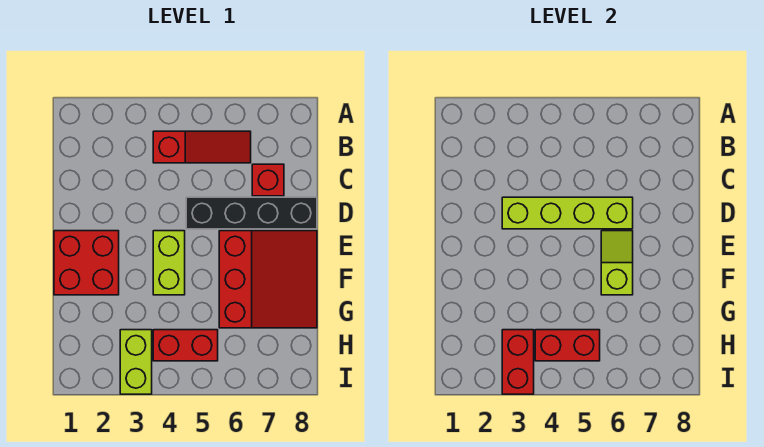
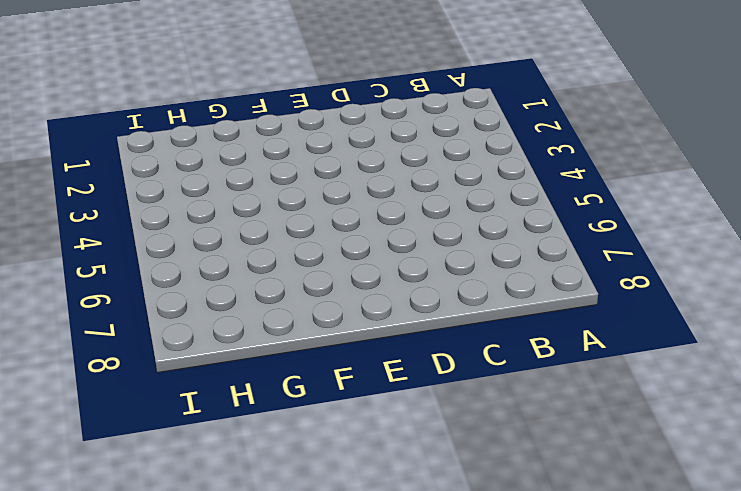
none -> red 1x3 slope [153,131,251,163]
none -> red 1x1 brick [252,164,284,196]
none -> black 1x4 brick [186,197,317,229]

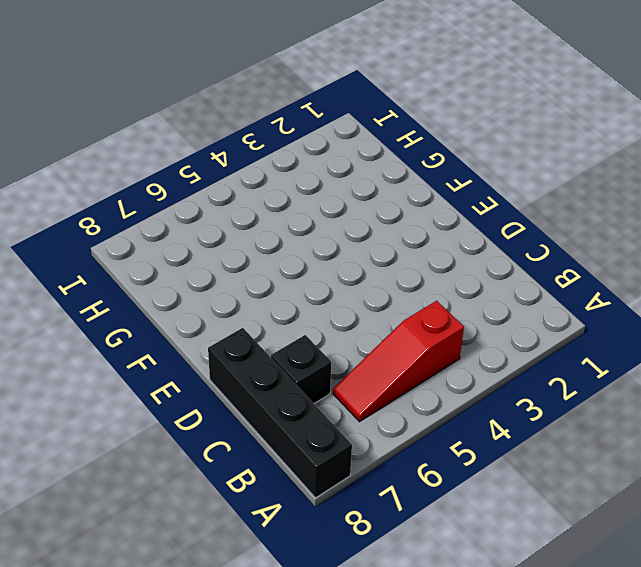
black 1x4 brick [208,328,352,498] -> black 1x4 brick turned to [186,197,317,229]
black 1x1 brick [271,335,331,404] -> red 1x1 brick [252,164,284,196]
none -> red 2x2 brick [54,231,119,295]
none -> lime 1x2 brick [153,231,185,295]
none -> red 3x3 slope [219,231,317,328]

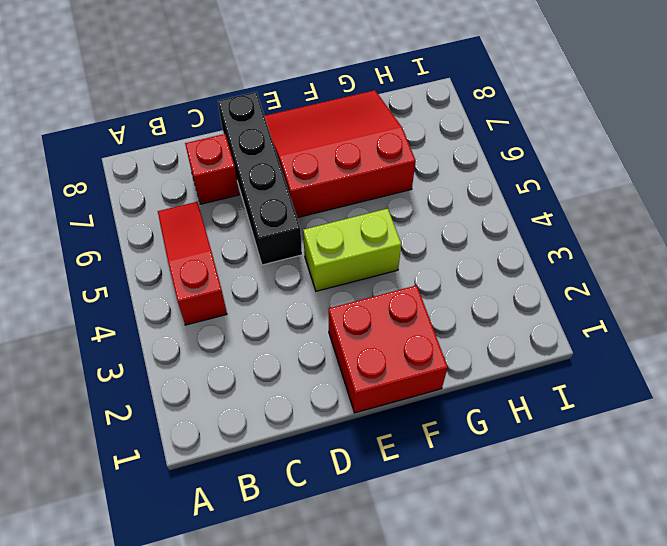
none -> lime 1x2 brick [120,330,152,394]
none -> red 1x2 brick [153,330,218,361]
none -> lime 1x4 brick [502,197,633,229]

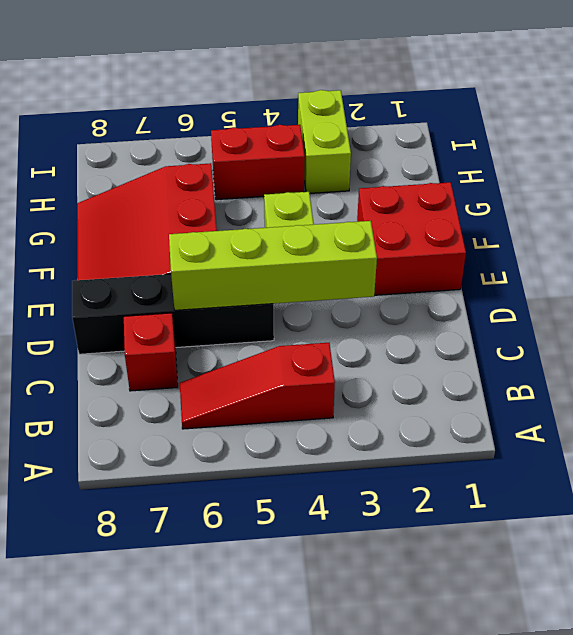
none -> lime 1x2 slope [601,231,633,295]
none -> red 1x2 brick [502,330,534,394]
none -> red 1x2 brick [535,330,600,361]

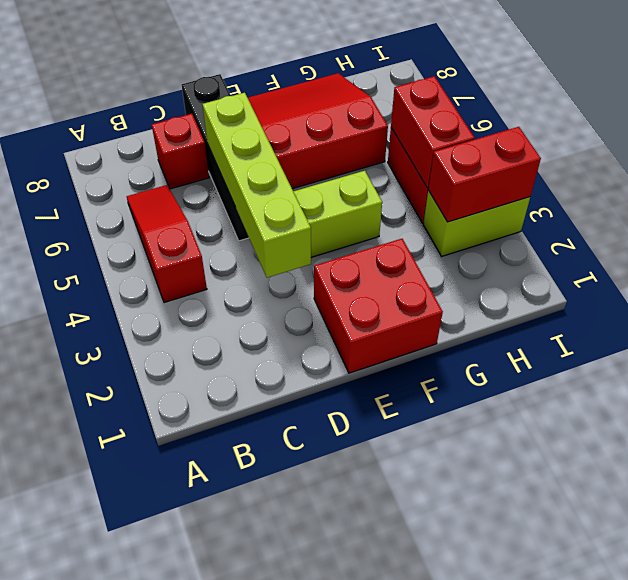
none -> lime 1x2 slope [601,231,633,295]

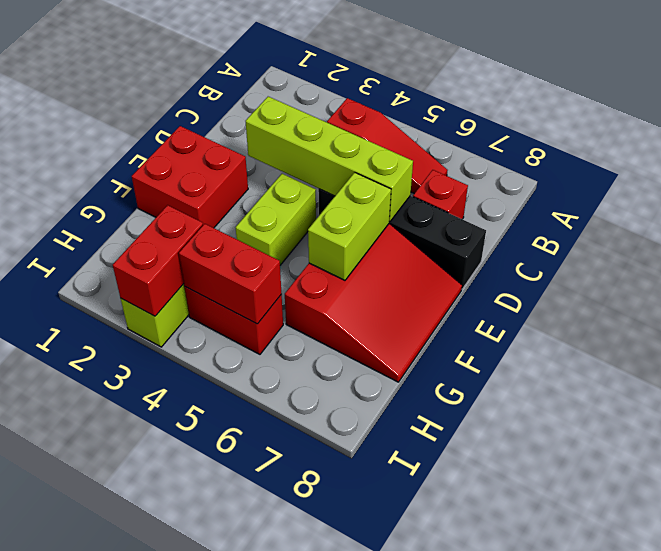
lime 1x2 brick [308,172,391,280] -> lime 1x2 slope [601,231,633,295]

